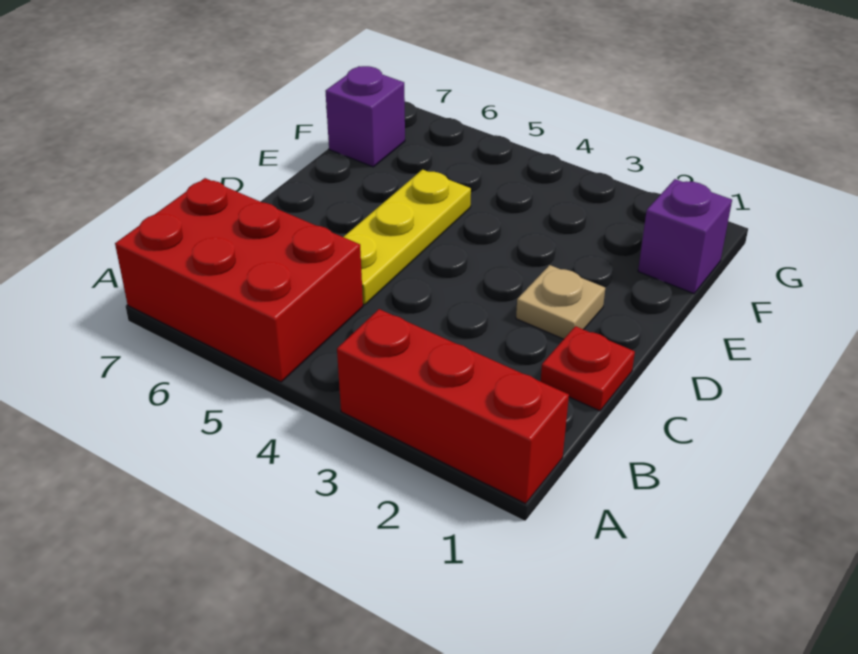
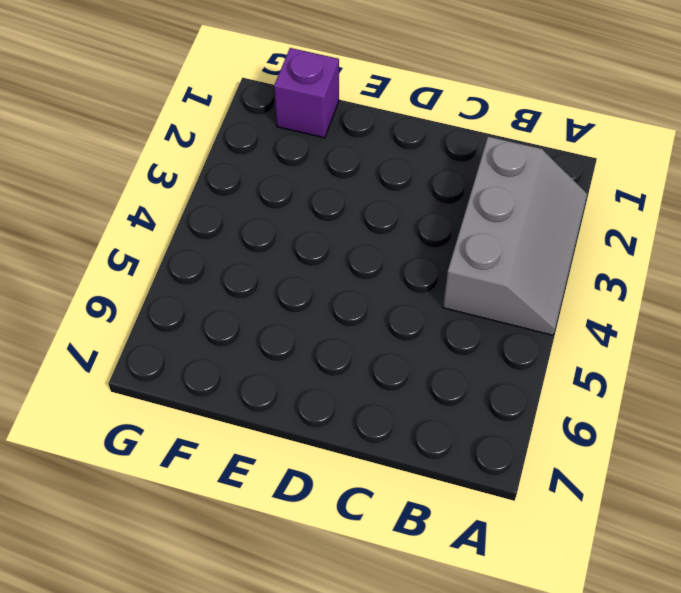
grey 2x3 slope [443,137,587,335] -> red 1x3 brick [337,309,569,504]
none -> red 2x3 brick [115,178,363,382]
none -> red 1x1 plate [541,326,635,411]

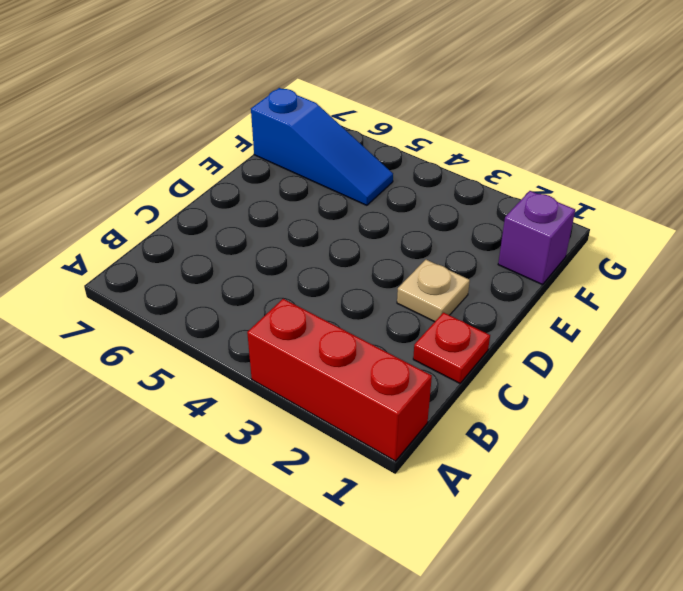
blue 1x3 slope [251,88,393,205] -> purple 1x1 brick [326,66,405,167]
none -> red 2x3 brick [115,178,363,382]
none -> yellow 1x3 plate [344,170,471,305]

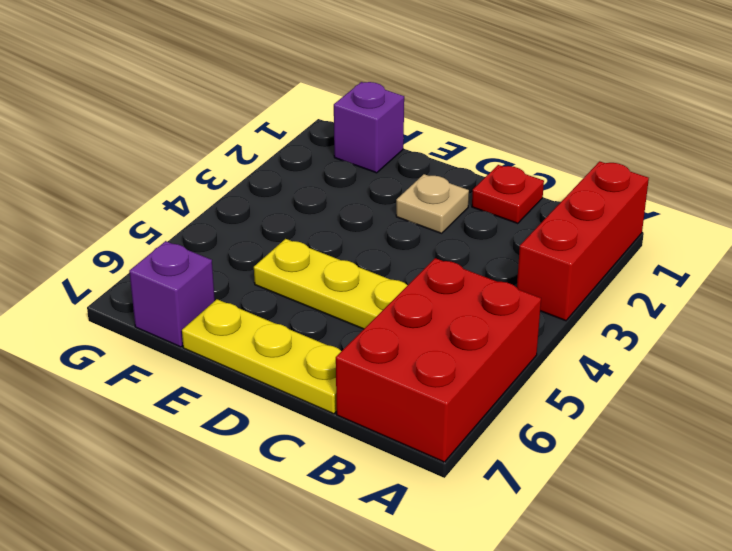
yellow 1x3 plate [182,299,341,414] -> none

